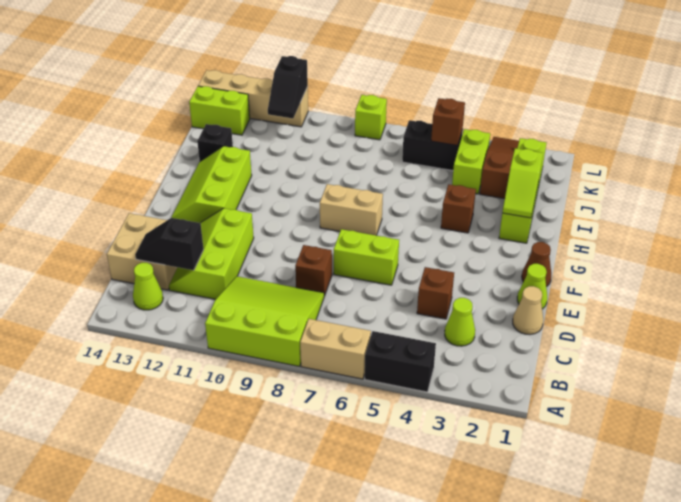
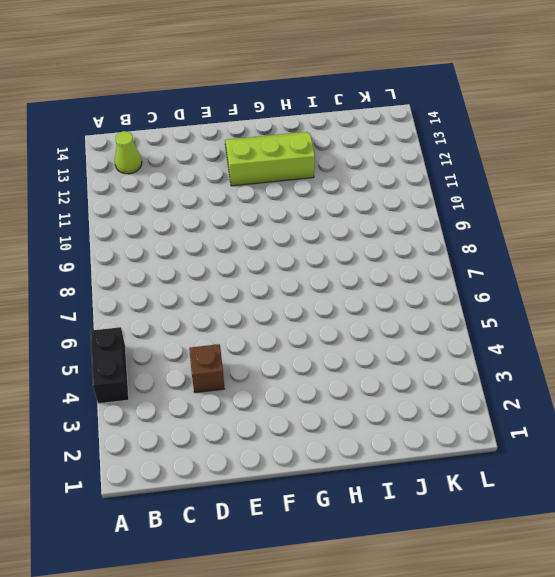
none -> tan 1x2 brick [300,319,371,379]
none -> lime 3x3 slope [205,276,324,366]
none -> lime 1x1 cone [445,298,475,346]

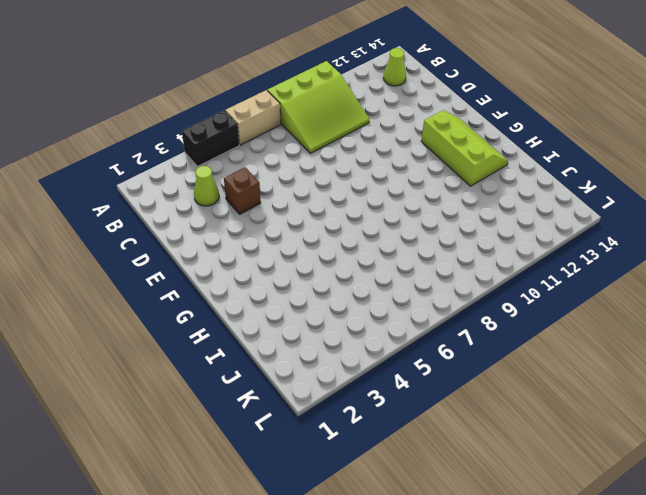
none -> lime 2x3 slope [169,208,254,299]
none -> tan 2x2 brick [107,213,177,290]
none -> tan 1x1 cone [513,286,543,334]

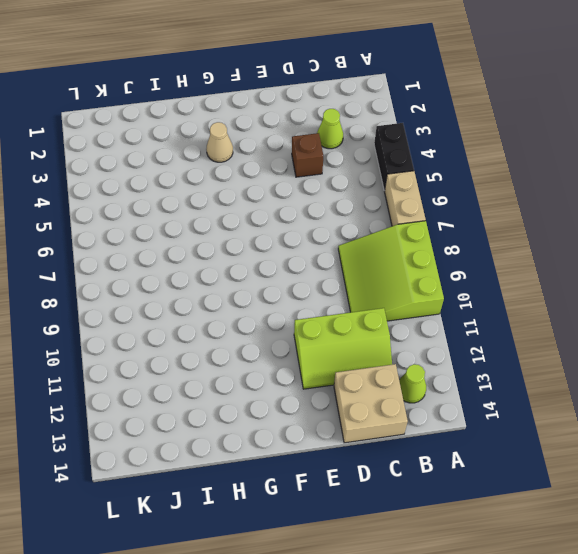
tan 1x1 cone [206,122,233,162] -> tan 1x1 cone moved to [513,286,543,334]
none -> brown 1x1 brick [295,245,332,296]
none -> lime 1x1 cone [517,264,547,309]
none -> lime 1x2 brick [334,229,399,285]

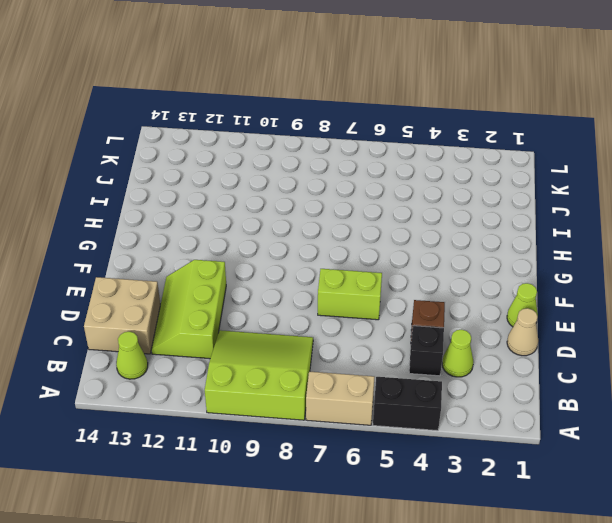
black 1x1 brick [409,326,444,376] -> black 1x1 brick moved to [197,124,233,161]
none -> brown 1x1 brick [295,245,332,296]
none -> brown 1x1 cone [522,242,551,287]
none -> lime 2x3 slope [171,146,252,223]

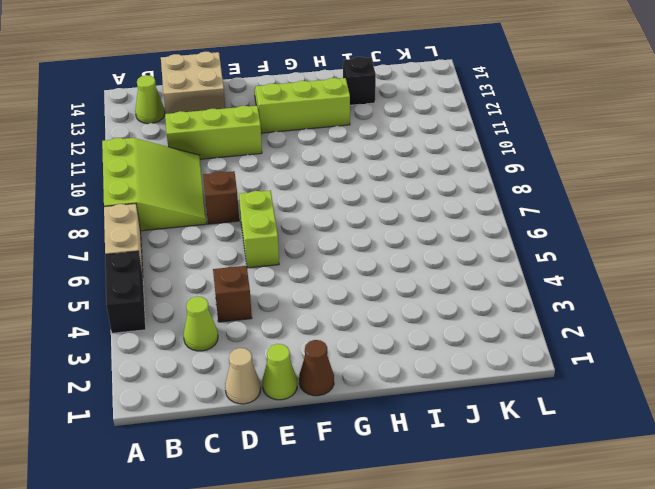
none -> tan 1x2 brick [320,184,383,236]
none -> lime 1x4 brick [499,138,546,243]
none -> brown 1x1 brick [441,184,476,233]

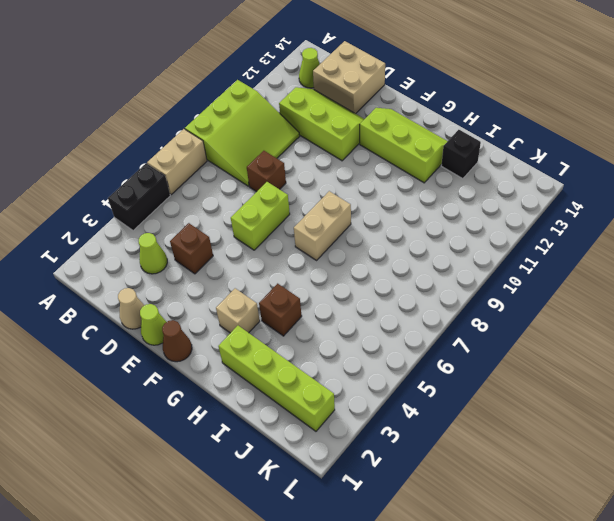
tan 1x1 brick [216,288,260,333] -> none
none -> brown 1x3 slope [480,137,519,199]
none -> lime 1x2 brick [452,129,490,194]
none -> black 1x2 brick [402,120,462,171]

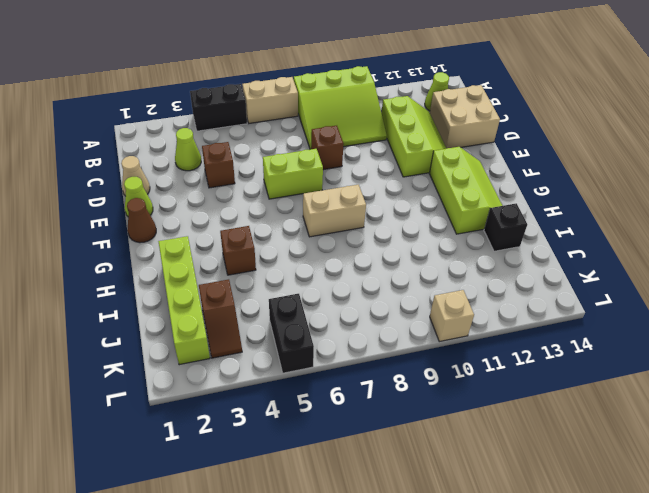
brown 1x2 slope [199,279,242,358] -> brown 1x3 slope [480,137,519,199]
black 1x2 brick [269,294,314,373] -> black 1x2 brick turned to [402,120,462,171]
tan 1x1 brick [430,290,474,342] -> none
none -> lime 1x2 brick [452,129,490,194]
none -> lime 1x2 brick [189,86,250,135]
none -> lime 1x1 brick [355,95,387,140]

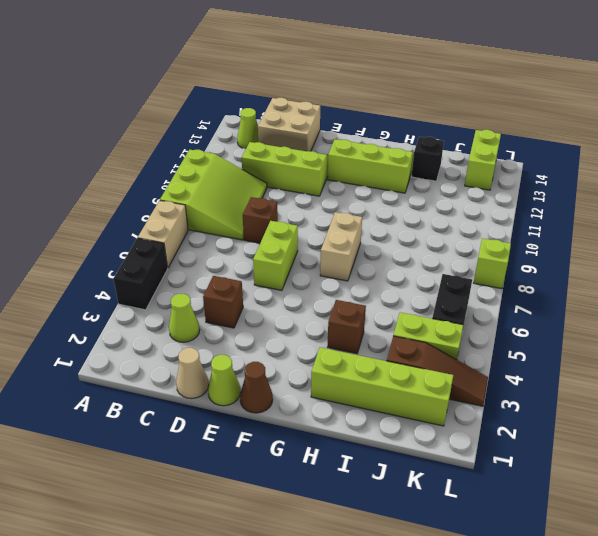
none -> tan 1x4 brick [198,70,308,127]
none -> black 1x2 slope [135,218,204,270]
none -> lime 1x2 slope [502,148,543,218]

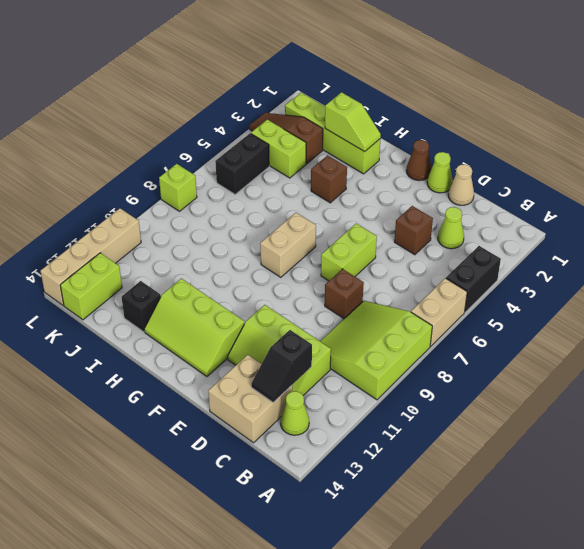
none -> brown 1x1 brick [431,98,465,145]
none -> black 1x2 slope [268,56,308,118]

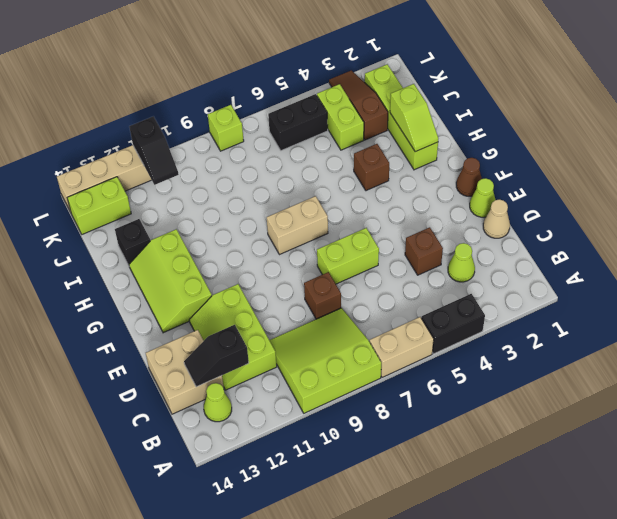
none -> brown 1x1 brick [431,98,465,145]

